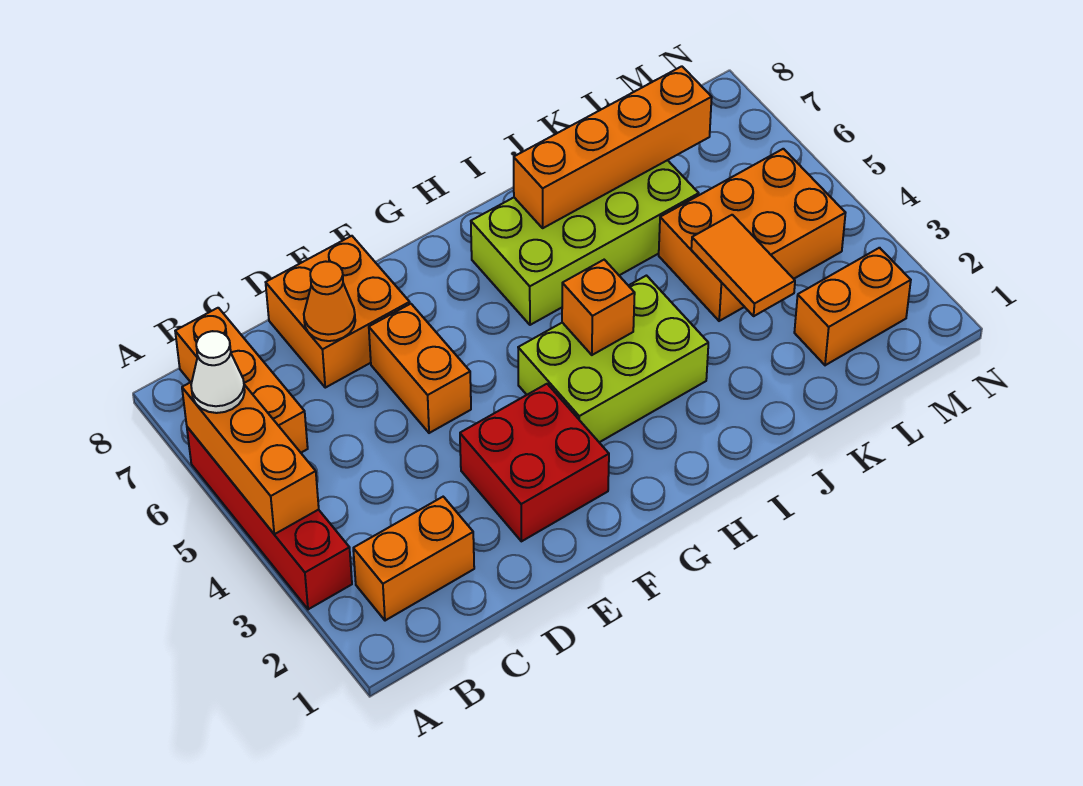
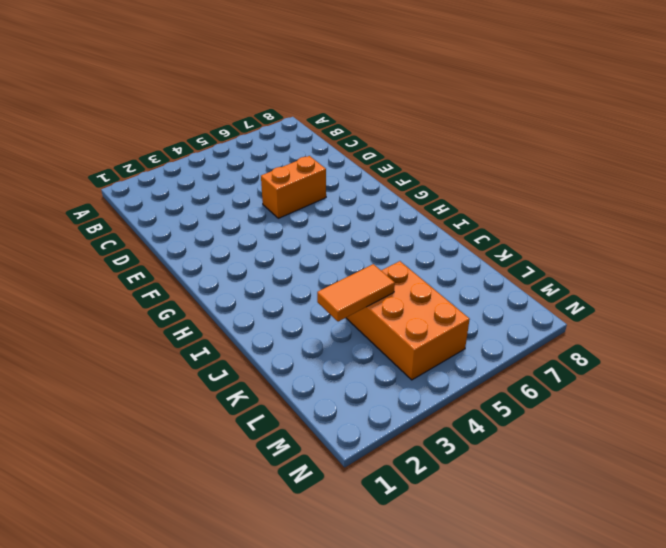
none -> red 1x4 brick [187,427,352,609]
none -> orange 1x2 brick [353,497,474,621]
none -> orange 1x3 brick [175,308,308,453]

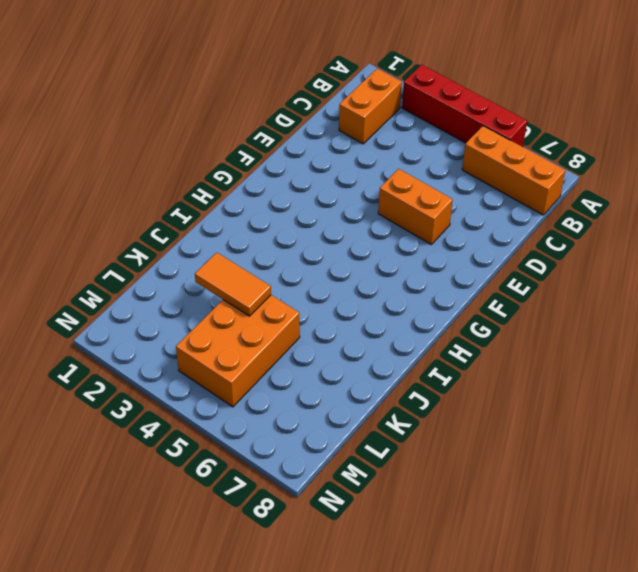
none -> orange 2x2 brick [266,236,410,388]
none -> red 2x2 brick [460,384,609,541]
none -> lime 2x3 brick [518,276,708,442]

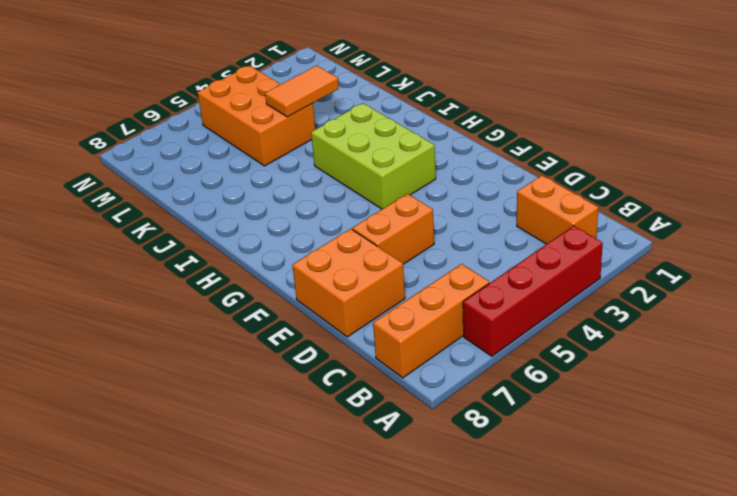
none -> red 2x2 brick [460,384,609,541]
none -> lime 2x4 brick [471,160,699,325]
none -> orange 1x2 brick [794,248,911,365]

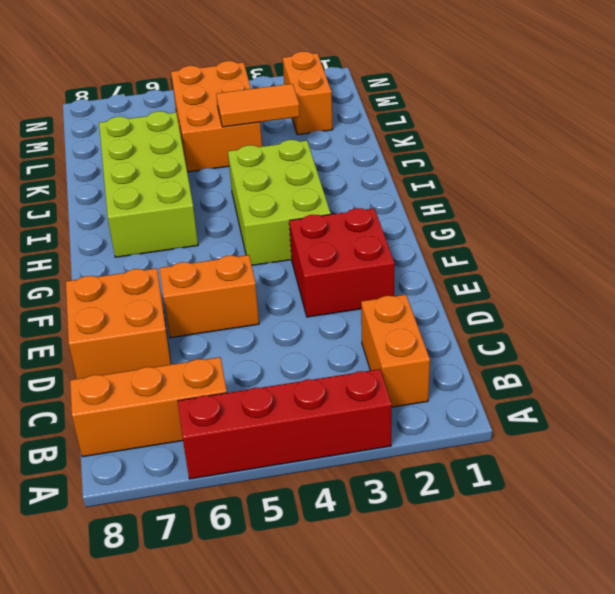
none -> orange 1x3 brick [182,382,319,534]
none -> orange 1x1 cone [304,261,355,341]
none -> orange 1x1 brick [562,260,635,355]

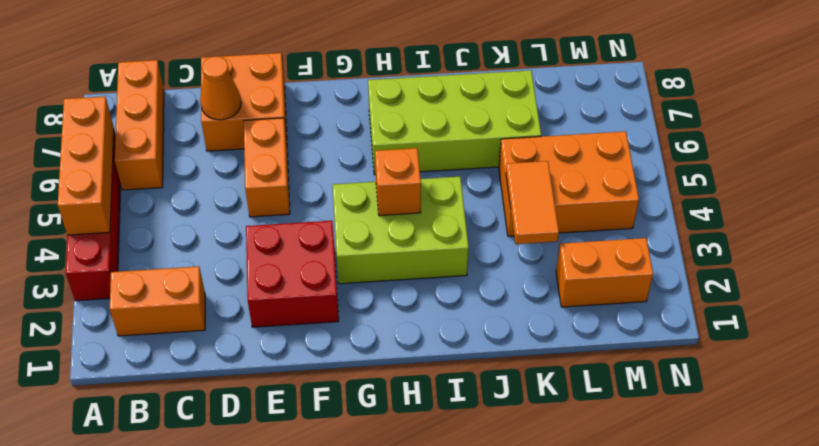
none -> orange 1x4 brick [514,66,712,228]
none -> white 1x1 cone [191,331,245,413]

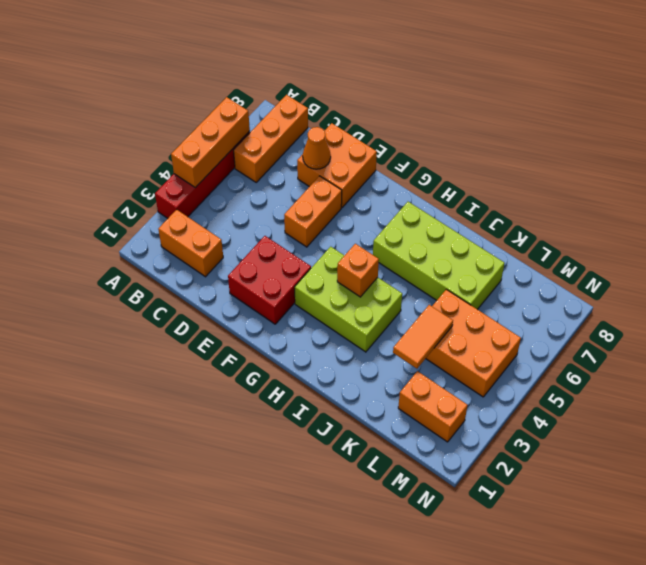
none -> orange 1x4 brick [514,66,712,228]
none -> white 1x1 cone [191,331,245,413]

